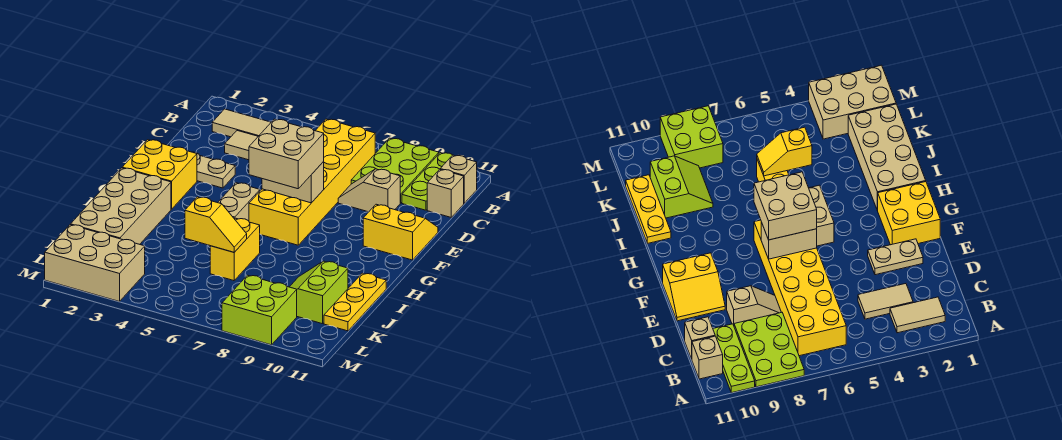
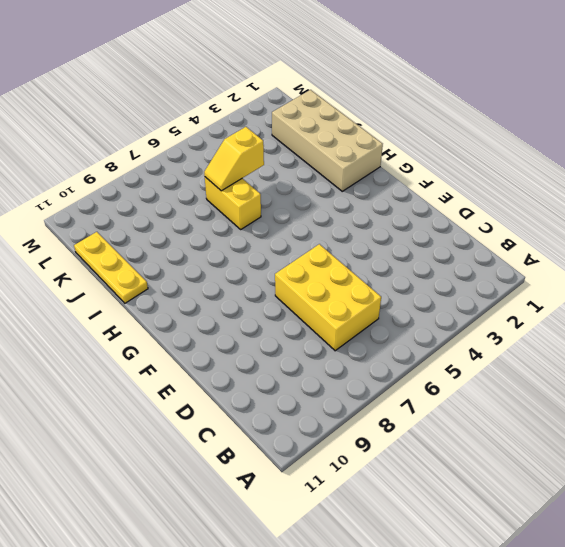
yellow 2x3 brick [275,244,381,351] -> yellow 2x6 brick [249,119,375,245]
none -> lime 2x3 plate [351,138,439,203]
none -> lime 1x3 plate [402,153,452,210]
none -> tan 1x2 tile [212,109,271,137]

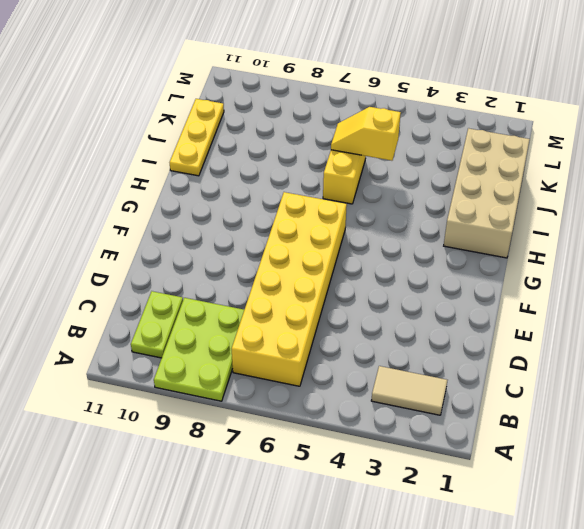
lime 1x2 plate [131,291,183,358] -> lime 1x3 plate [402,153,452,210]
none -> tan 1x1 brick [440,155,477,203]
none -> tan 1x2 tile [225,131,258,160]
none -> tan 1x1 brick [427,169,464,217]

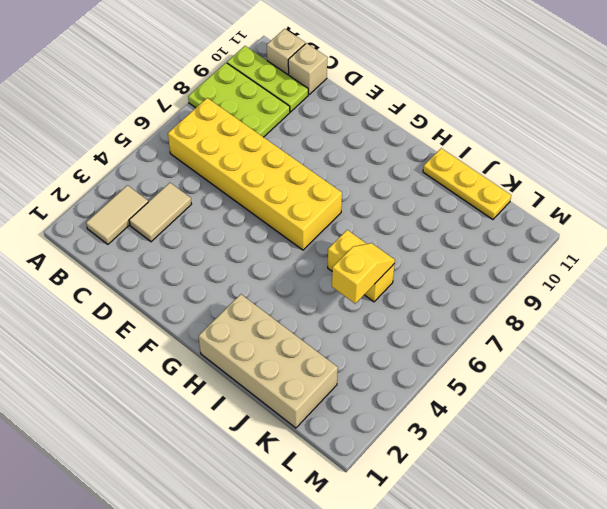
none -> tan 1x2 slope [338,169,400,212]
none -> tan 1x2 plate [193,152,235,188]
none -> yellow 2x2 slope [363,204,438,260]

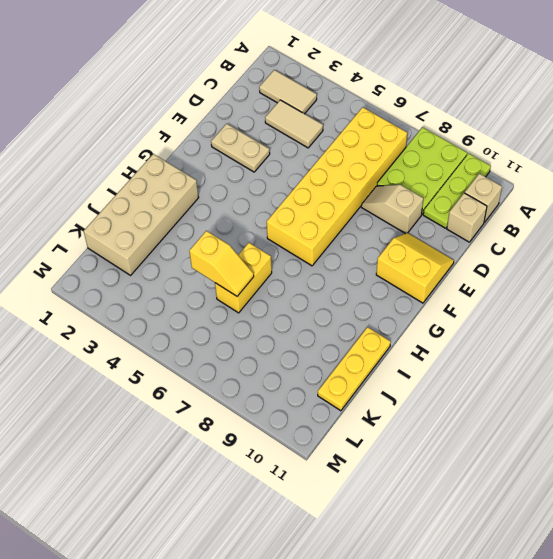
none -> yellow 2x2 brick [122,140,197,209]
none -> tan 1x2 brick [218,183,260,221]
none -> lime 2x2 slope [290,261,348,324]

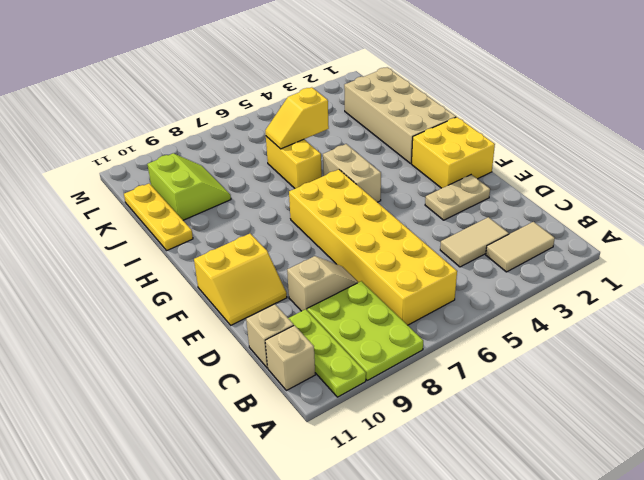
none -> tan 2x3 brick [45,225,145,302]
none -> lime 2x2 brick [222,275,297,345]
none -> tan 1x2 brick [262,162,324,203]

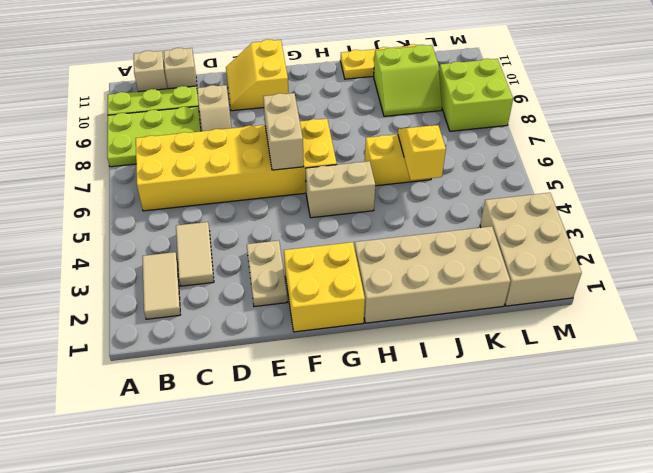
none -> tan 2x2 brick [249,119,324,189]

